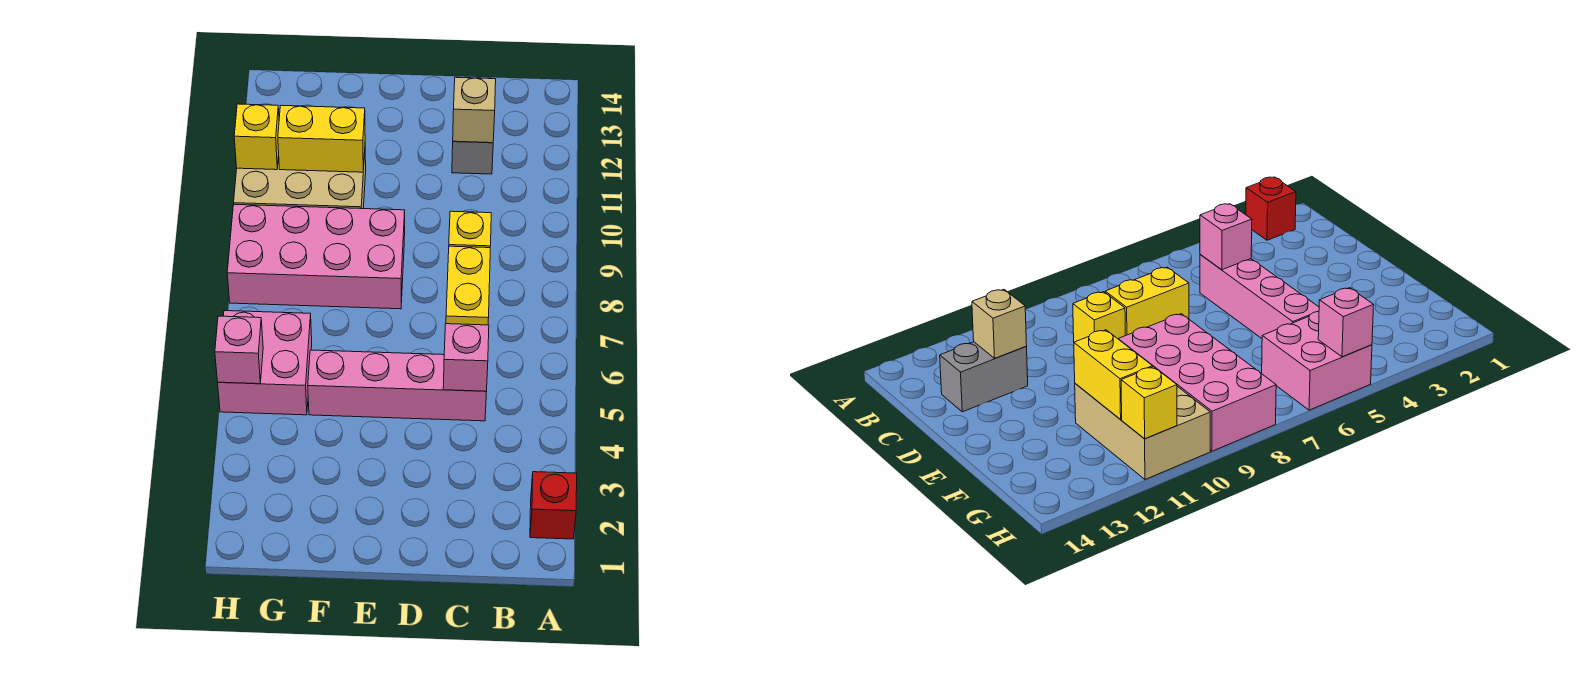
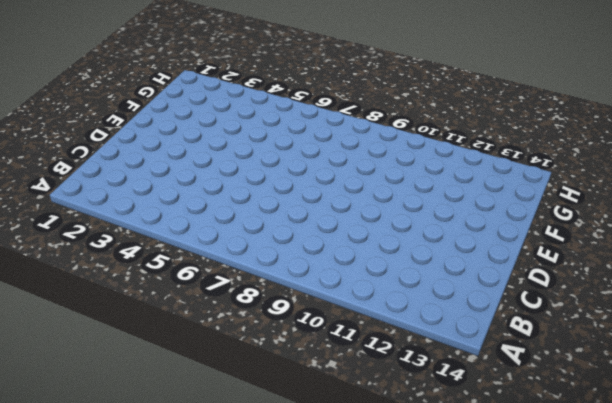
none -> red 1x1 brick [530,472,577,539]
none -> pink 1x4 brick [308,350,486,421]
none -> yellow 1x2 brick [446,246,490,325]

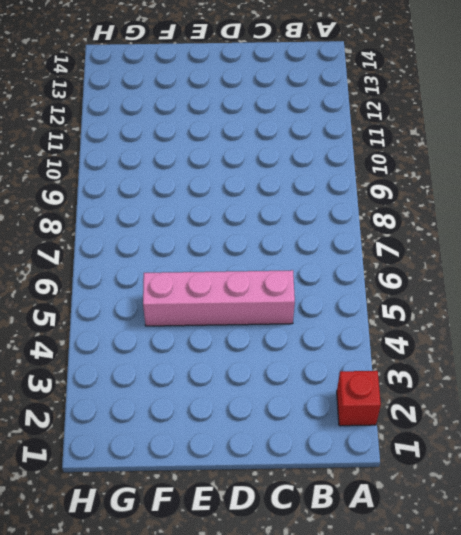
none -> yellow 1x2 brick [446,246,490,325]
none -> yellow 1x1 brick [449,211,491,248]
none -> grey 1x2 brick [452,77,493,174]

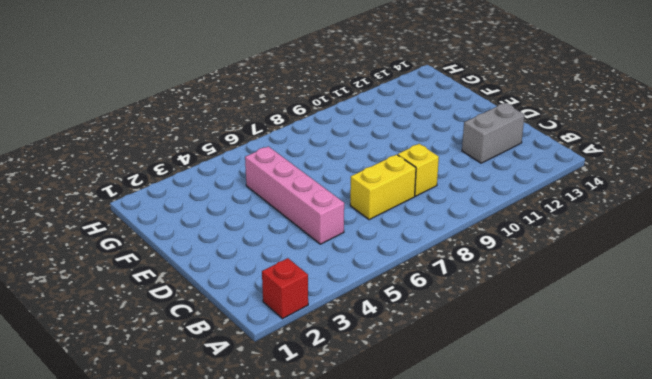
none -> pink 2x4 brick [227,204,405,309]
none -> tan 2x3 brick [234,153,366,209]
none -> pink 2x2 brick [218,311,312,415]

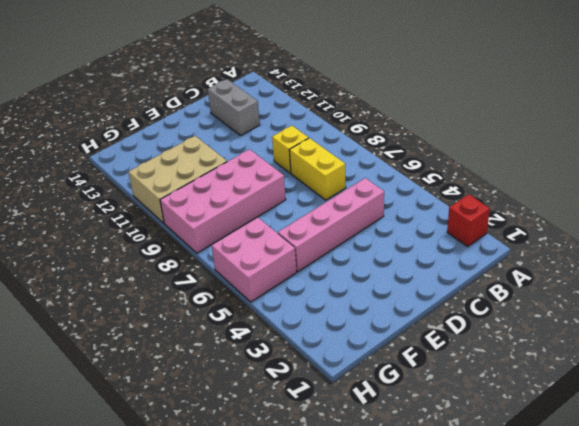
none -> pink 1x1 brick [443,324,489,391]
none -> tan 1x1 brick [453,77,496,143]
none -> yellow 1x2 brick [278,105,365,172]

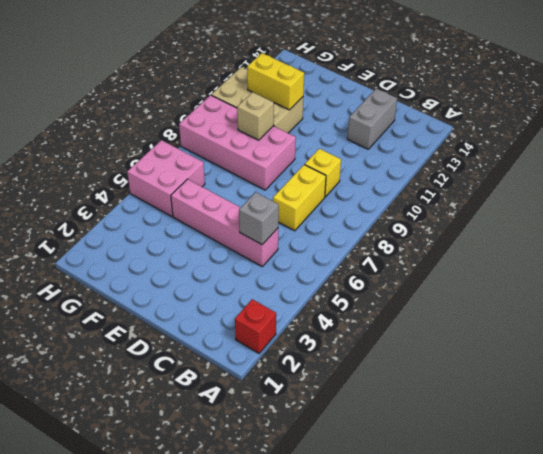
grey 1x1 brick [239,192,279,245] -> pink 1x1 brick [443,324,489,391]
tan 1x1 brick [237,92,274,140] -> tan 1x1 brick moved to [453,77,496,143]
none -> pink 1x1 brick [215,316,263,384]
none -> yellow 1x1 brick [234,104,279,170]

